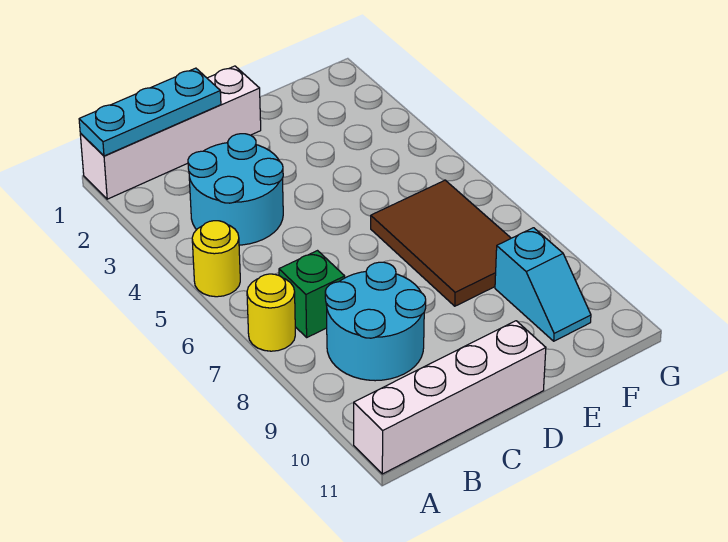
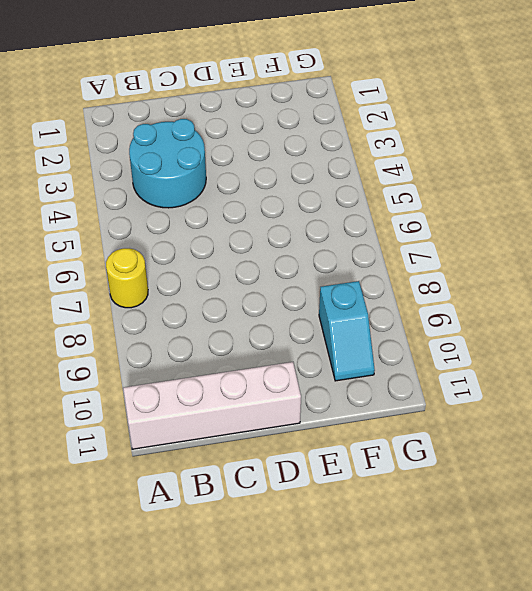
none -> white 1x4 brick [80,66,261,199]
none -> yellow 1x1 round brick [192,221,240,297]

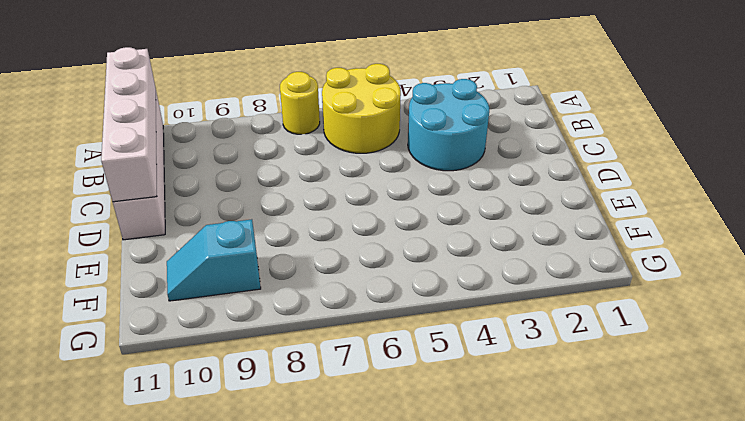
yellow 2x2 round brick [322,64,401,153] -> yellow 1x1 round brick [192,221,240,297]
white 1x4 brick [101,47,157,202] -> white 1x4 brick moved to [80,66,261,199]
none -> green 1x1 brick [279,251,345,337]
none -> cyan 2x2 round brick [325,262,426,381]

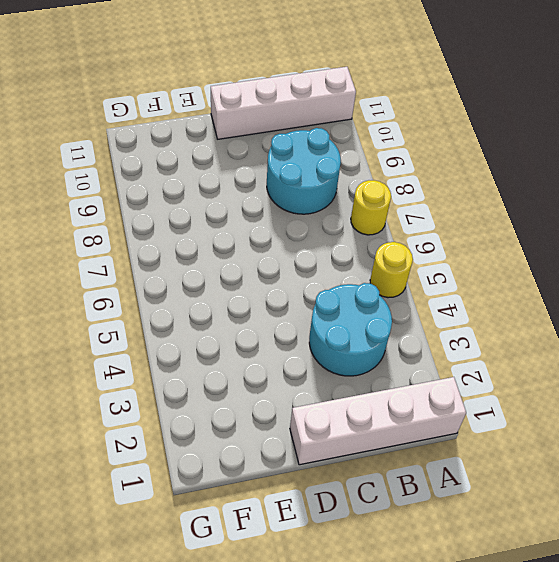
none -> green 1x1 brick [279,251,345,337]
none -> brown 2x3 tile [371,180,511,306]

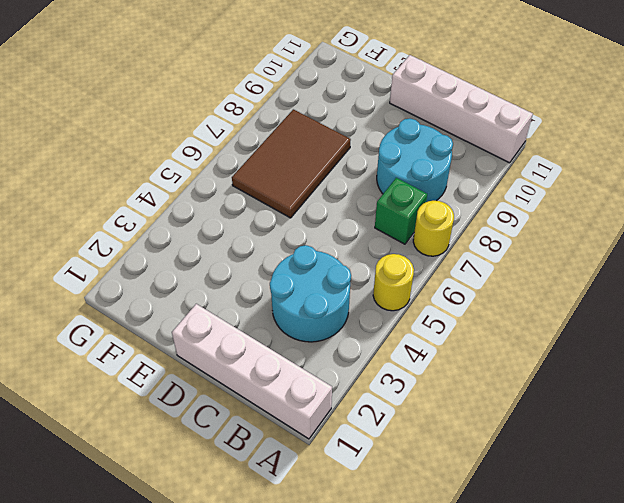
none -> cyan 1x2 slope [495,228,591,341]
none -> cyan 1x3 plate [79,68,221,156]

